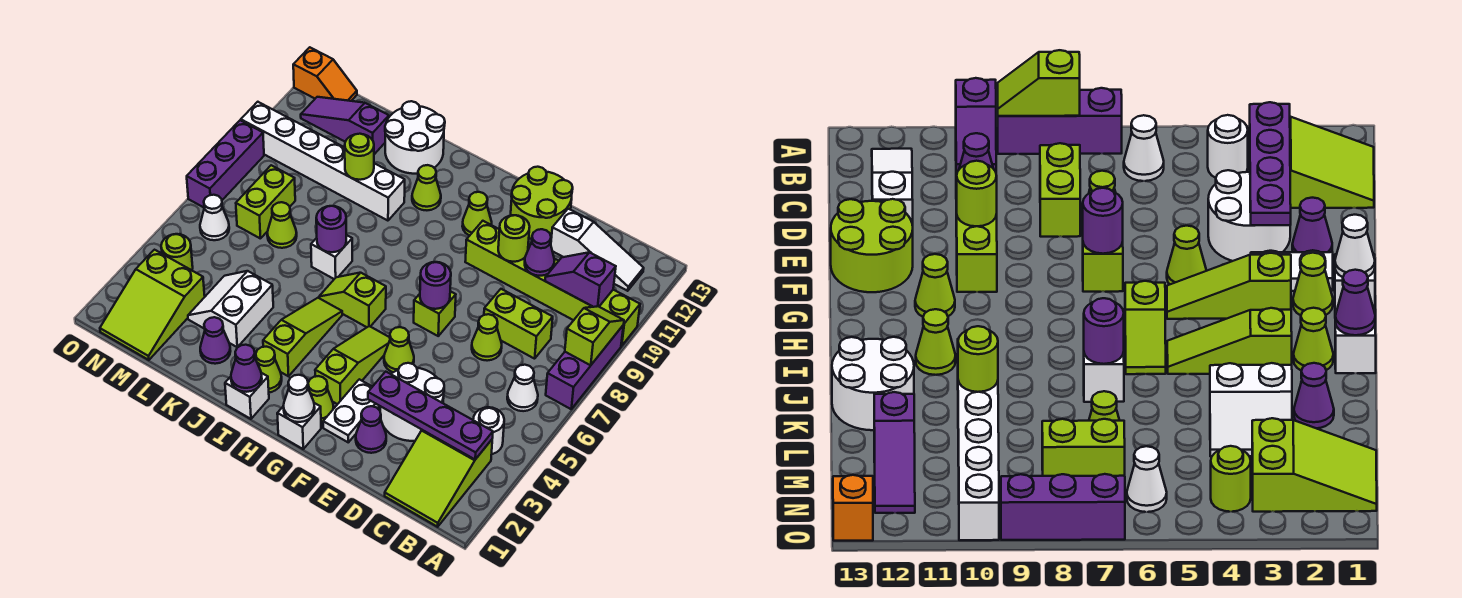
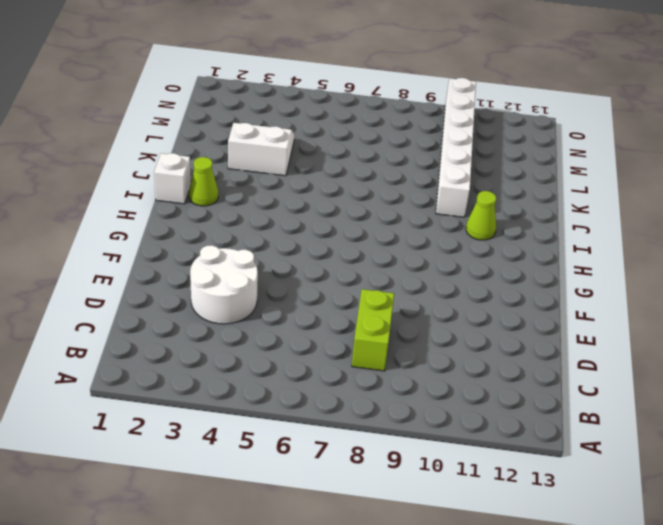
none -> purple 1x3 brick [546,325,624,409]
none -> lime 1x6 brick [465,221,640,346]
none -> lime 2x3 slope [385,430,492,527]
none -> white 1x1 round brick [473,407,504,454]

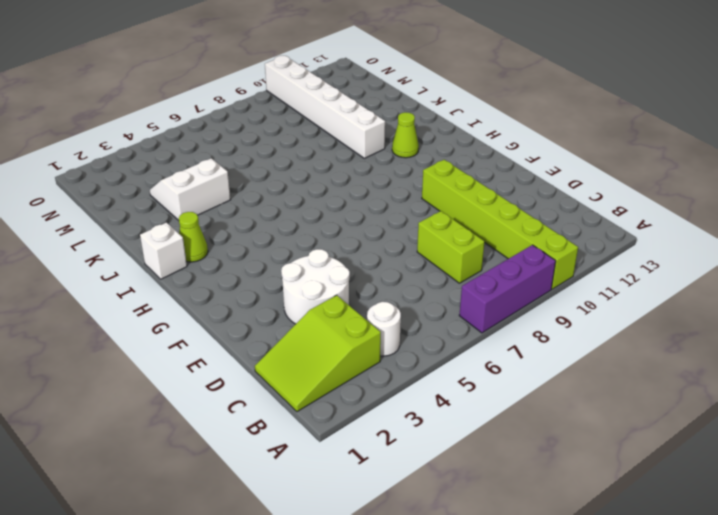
none -> white 1x1 cone [507,365,538,411]
none -> white 1x3 slope [551,209,644,291]
none -> lime 1x1 cone [472,314,502,361]
none -> purple 1x1 cone [356,406,386,453]

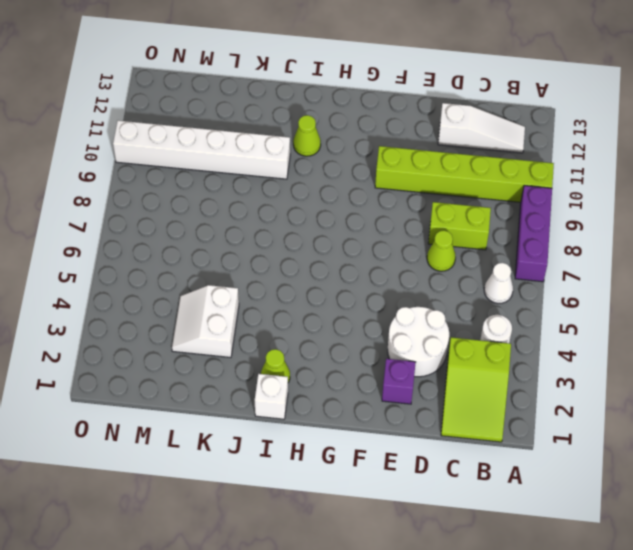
purple 1x1 brick [382,359,416,404] -> purple 1x1 cone [356,406,386,453]
none -> lime 2x2 round brick [511,167,573,239]
none -> white 1x2 plate [323,379,379,442]
none -> lime 1x1 cone [384,327,414,372]
none -> lime 1x1 brick [414,291,456,336]

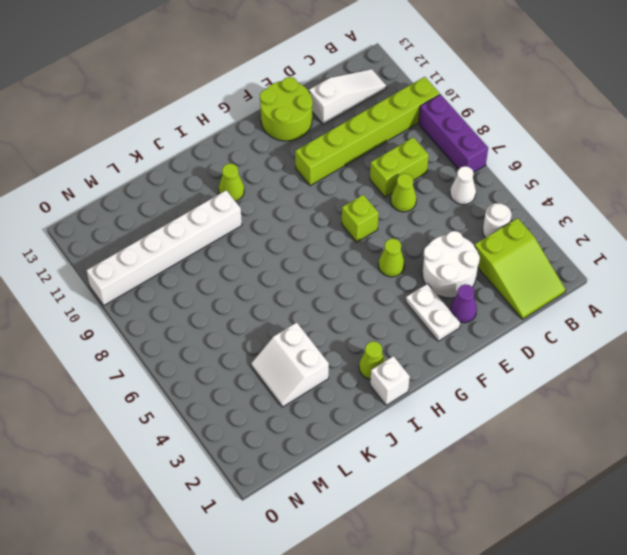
none -> white 1x1 brick [277,403,321,449]
none -> lime 1x1 cone [308,376,334,422]
none -> lime 1x3 slope [315,326,390,404]
none -> lime 1x1 cone [462,192,492,236]

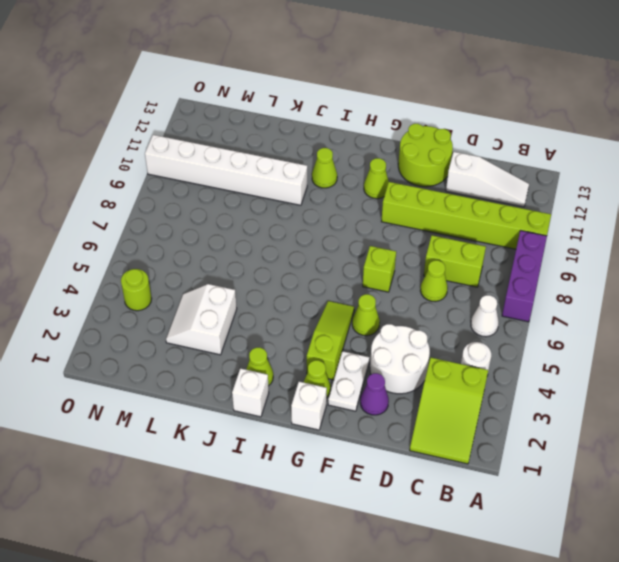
none -> lime 1x2 slope [319,273,386,327]
none -> lime 1x3 slope [263,298,342,376]
none -> white 1x1 brick [311,235,352,279]
none -> white 2x2 round brick [385,101,445,174]

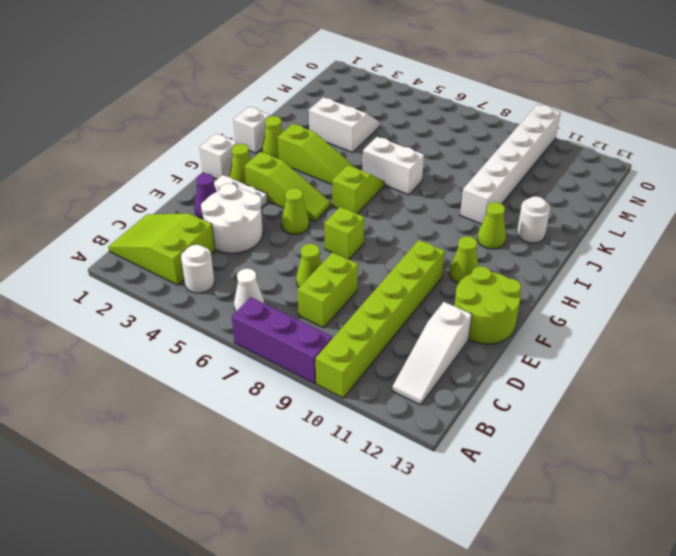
white 1x2 brick [363,137,424,195] -> white 1x1 brick [311,235,352,279]
white 1x1 round brick [517,196,550,243] -> white 2x2 round brick [385,101,445,174]
none -> purple 1x1 cone [200,317,230,364]
none -> lime 1x1 cone [267,202,297,248]
none -> purple 1x3 slope [301,97,389,154]
none -> lime 2x3 slope [100,250,205,360]

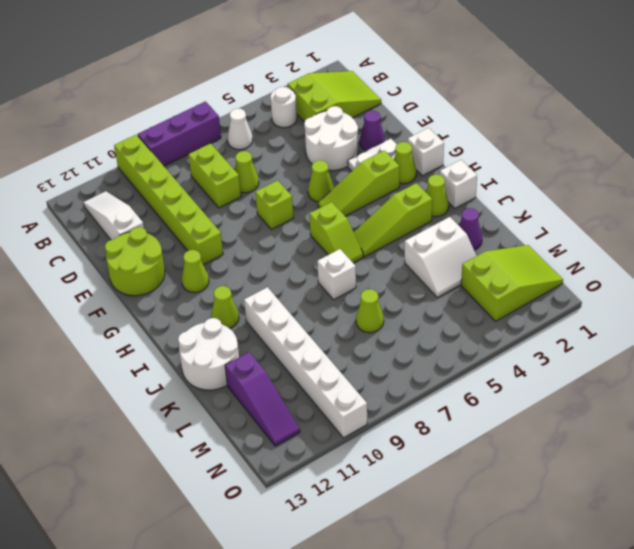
none -> lime 1x2 brick [236,165,295,239]
none -> lime 1x1 round brick [161,234,193,270]
none -> white 1x1 cone [200,195,229,240]
none -> orange 1x2 slope [293,47,357,101]

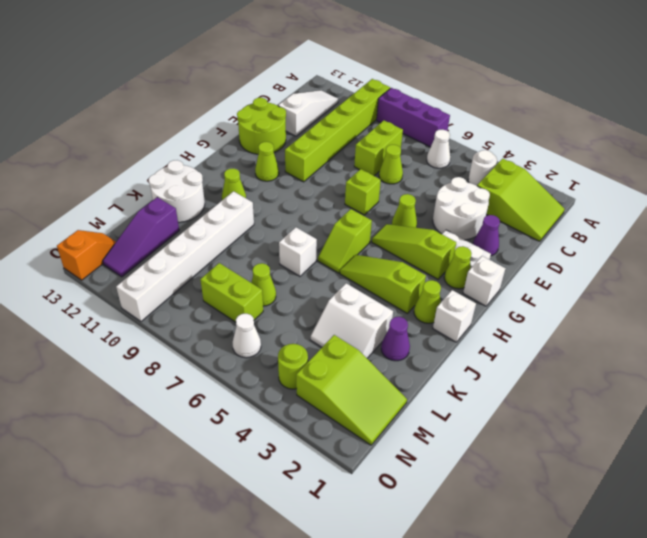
none -> purple 1x3 brick [187,120,264,207]
none -> lime 1x2 slope [565,306,624,365]
none -> purple 1x4 plate [368,372,493,459]
none -> purple 1x2 slope [545,252,616,307]

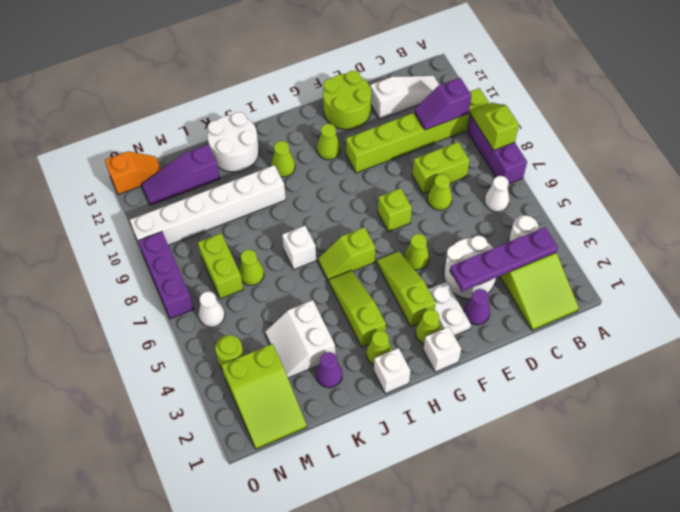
none -> purple 1x1 cone [525,229,555,276]
none -> lime 1x1 round brick [498,215,530,262]
none -> purple 1x1 round brick [420,262,451,309]
none -> white 1x1 cone [283,375,315,422]

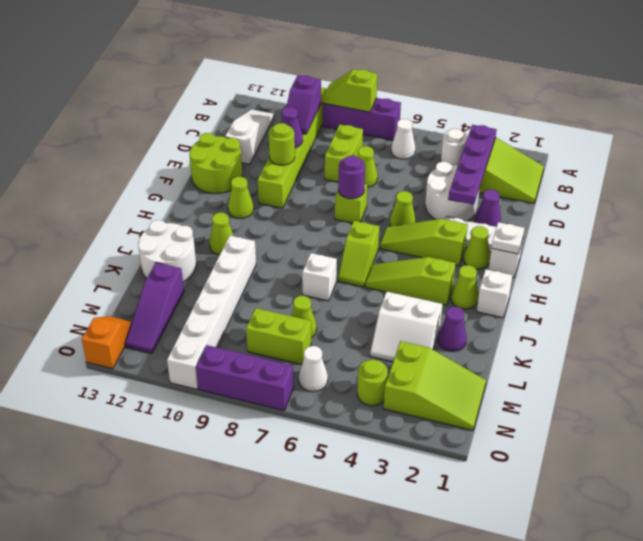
white 1x1 plate [492,222,524,254] -> white 1x1 cone [283,375,315,422]
none -> purple 1x1 cone [231,345,262,392]
none -> purple 1x1 round brick [316,206,346,252]
none -> lime 1x1 round brick [345,134,374,180]

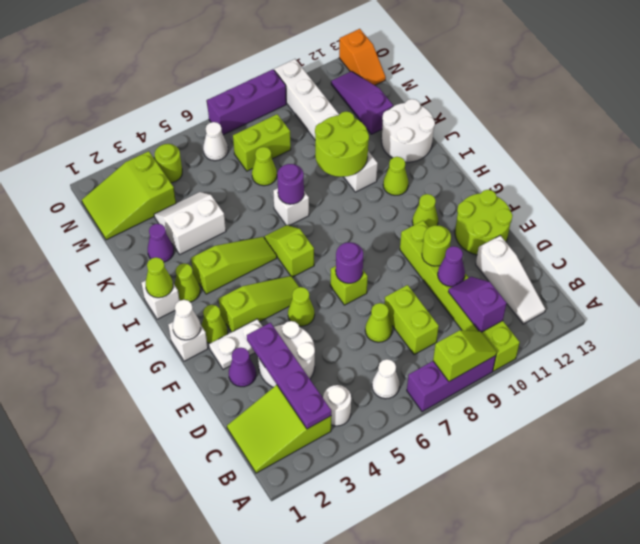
lime 1x1 cone [146,257,173,298] -> purple 1x1 cone [231,345,262,392]
lime 2x2 round brick [315,111,369,177] -> lime 1x1 round brick [345,134,374,180]

